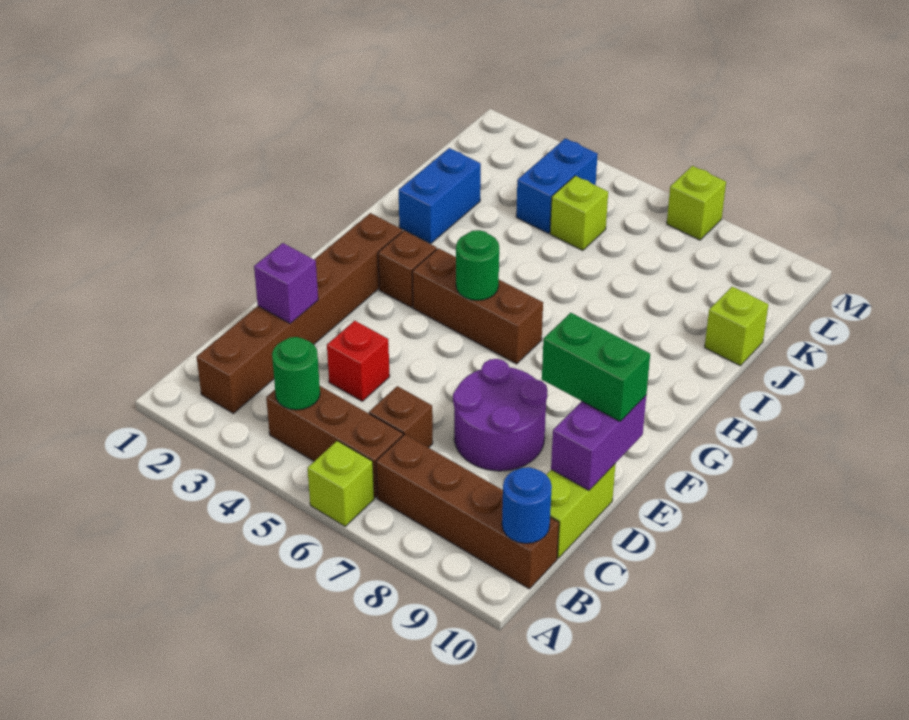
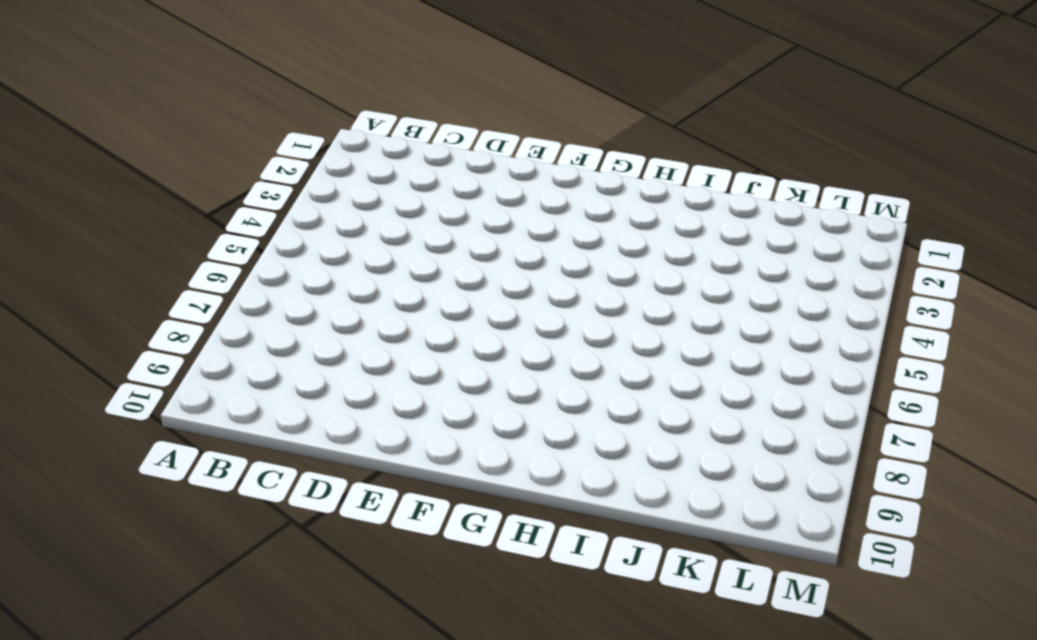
none -> lime 1x1 brick [308,441,374,526]
none -> brown 1x6 brick [197,213,402,413]
none -> brown 1x3 brick [266,386,403,498]

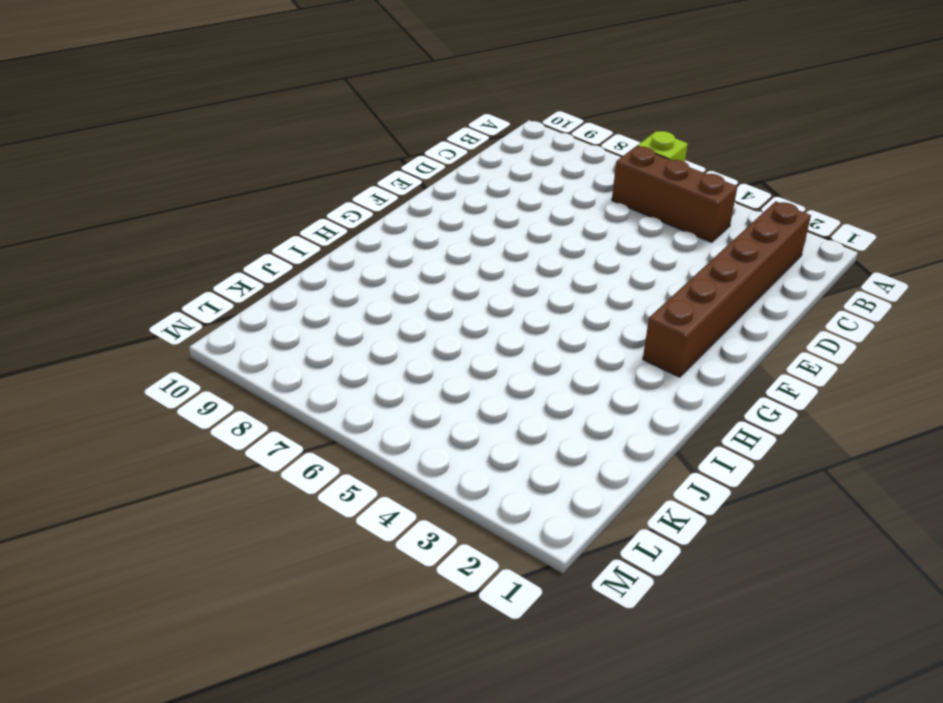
none -> brown 1x4 brick [376,434,559,589]
none -> brown 1x1 brick [369,386,433,448]
none -> lime 1x2 brick [546,464,615,558]

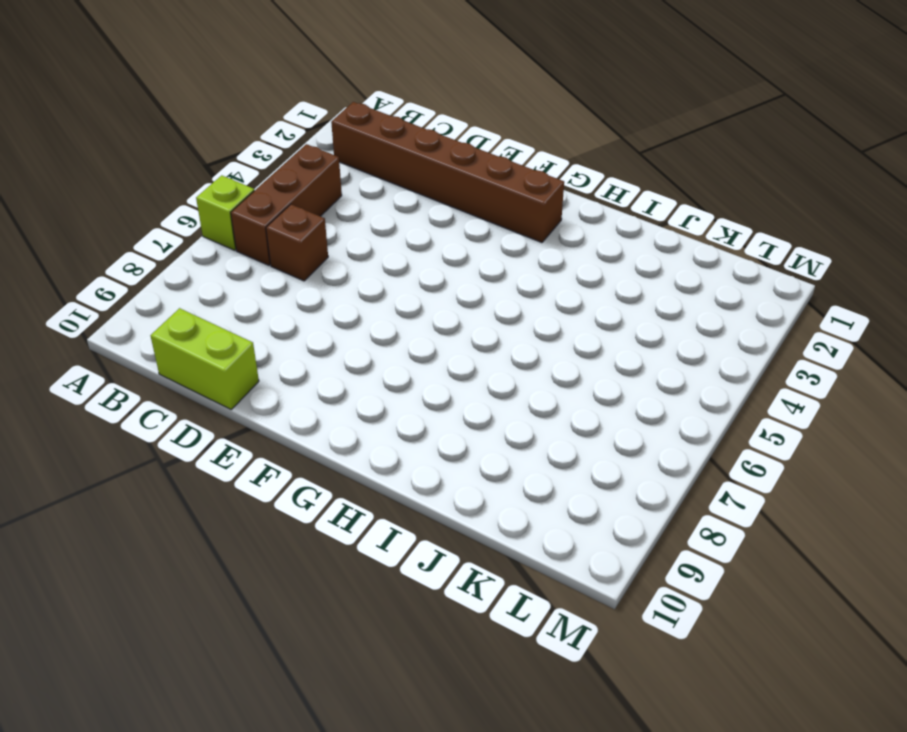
none -> brown 1x4 brick [376,434,559,589]
none -> red 1x1 brick [327,321,390,401]
none -> purple 2x2 round brick [453,359,548,471]

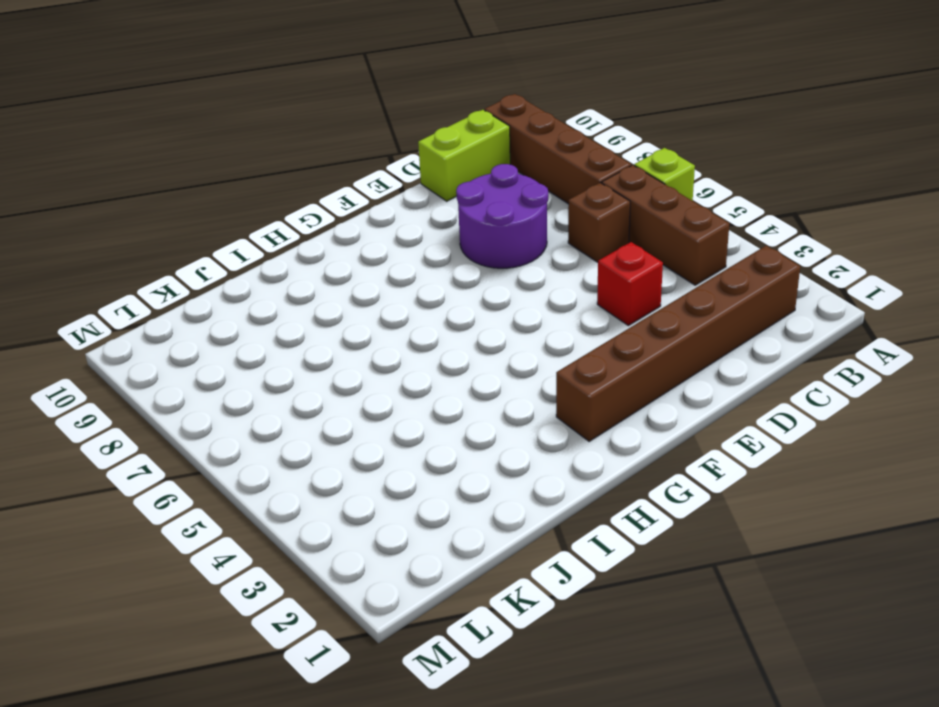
none -> brown 1x1 brick [378,230,437,307]
none -> brown 1x3 brick [412,248,543,364]
none -> blue 1x2 brick [399,148,481,244]

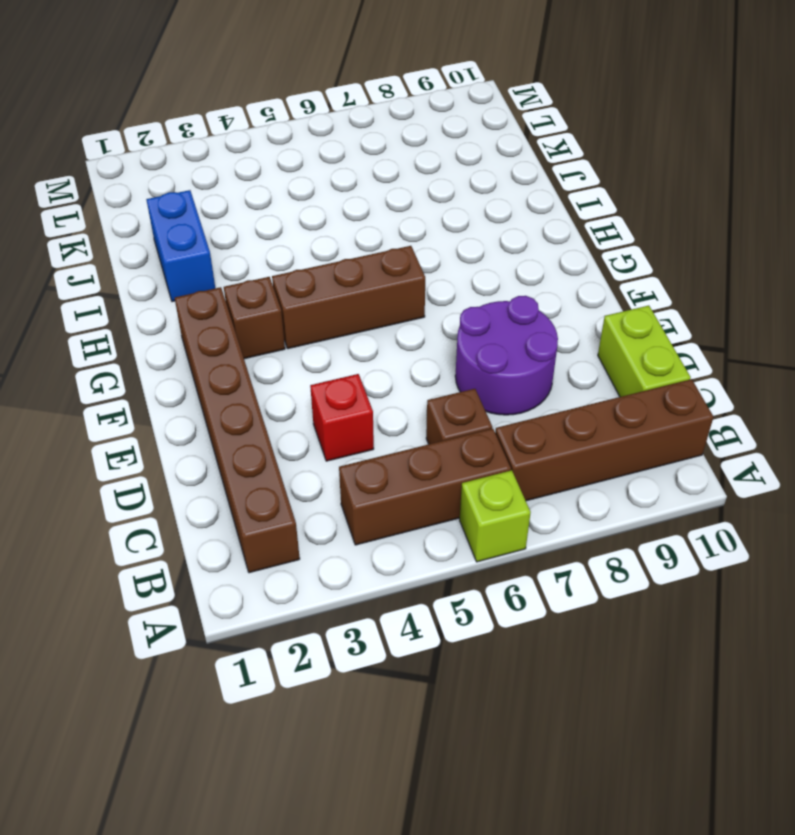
none -> lime 1x1 brick [705,287,768,366]
none -> blue 1x2 brick [516,138,598,233]
none -> lime 1x1 brick [550,176,608,251]

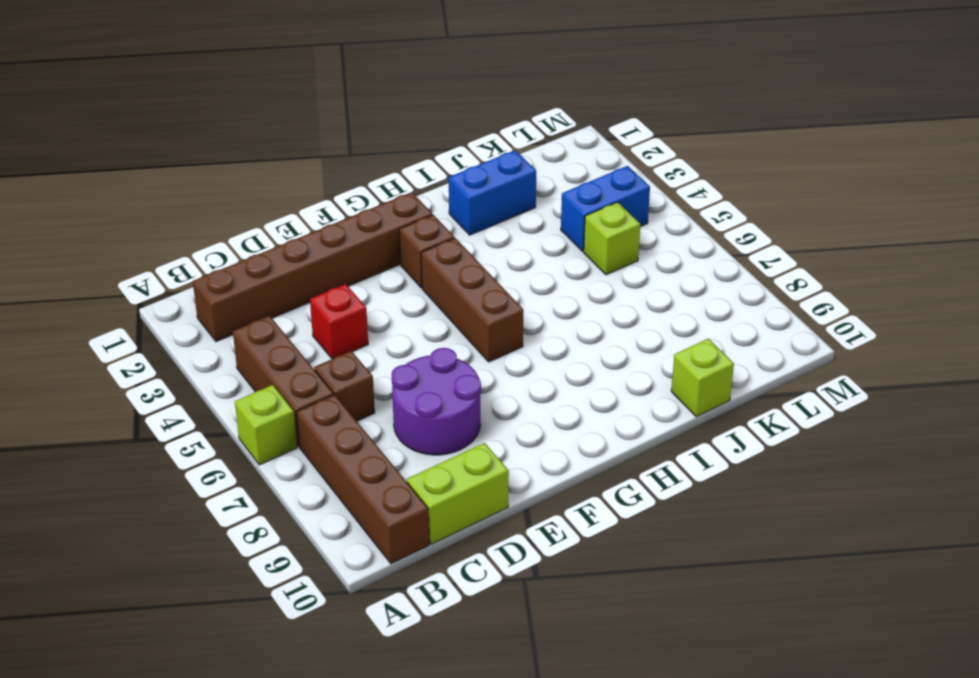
none -> lime 1x1 brick [667,166,726,240]
none -> green 1x1 round brick [272,337,320,410]
none -> blue 1x1 round brick [502,467,552,543]

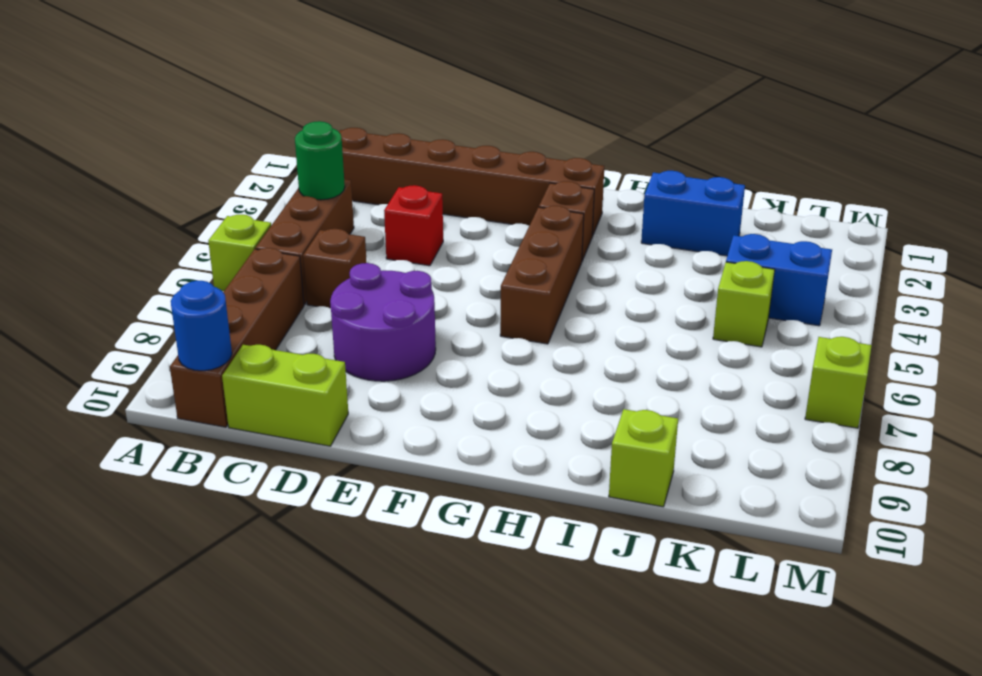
none -> purple 1x1 brick [254,243,318,324]
none -> purple 1x2 brick [551,396,646,490]
none -> green 1x1 round brick [456,230,499,300]

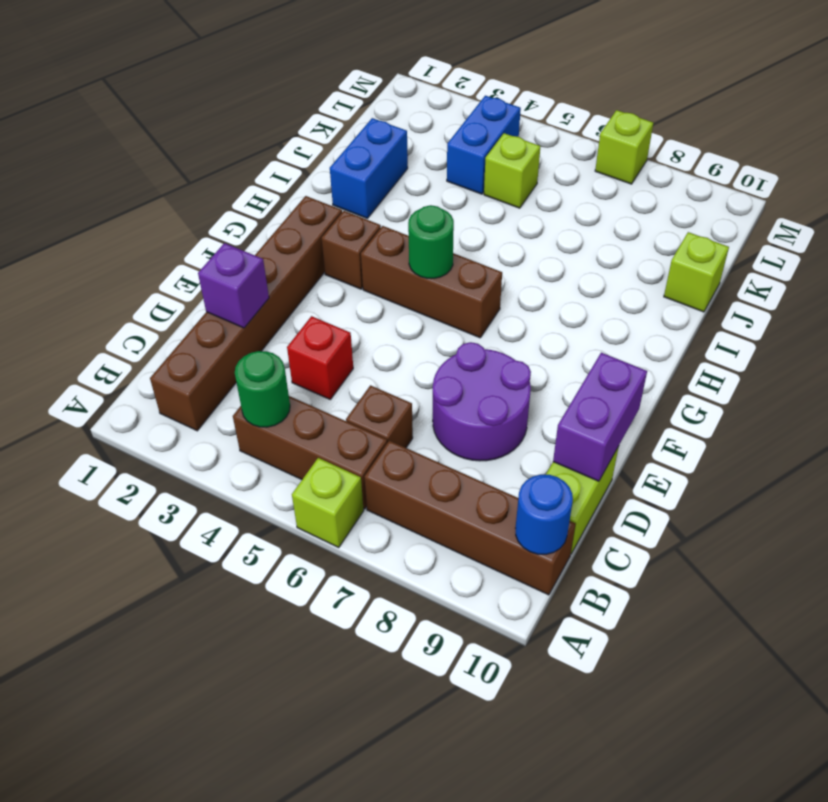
none -> green 1x2 brick [542,313,650,421]

